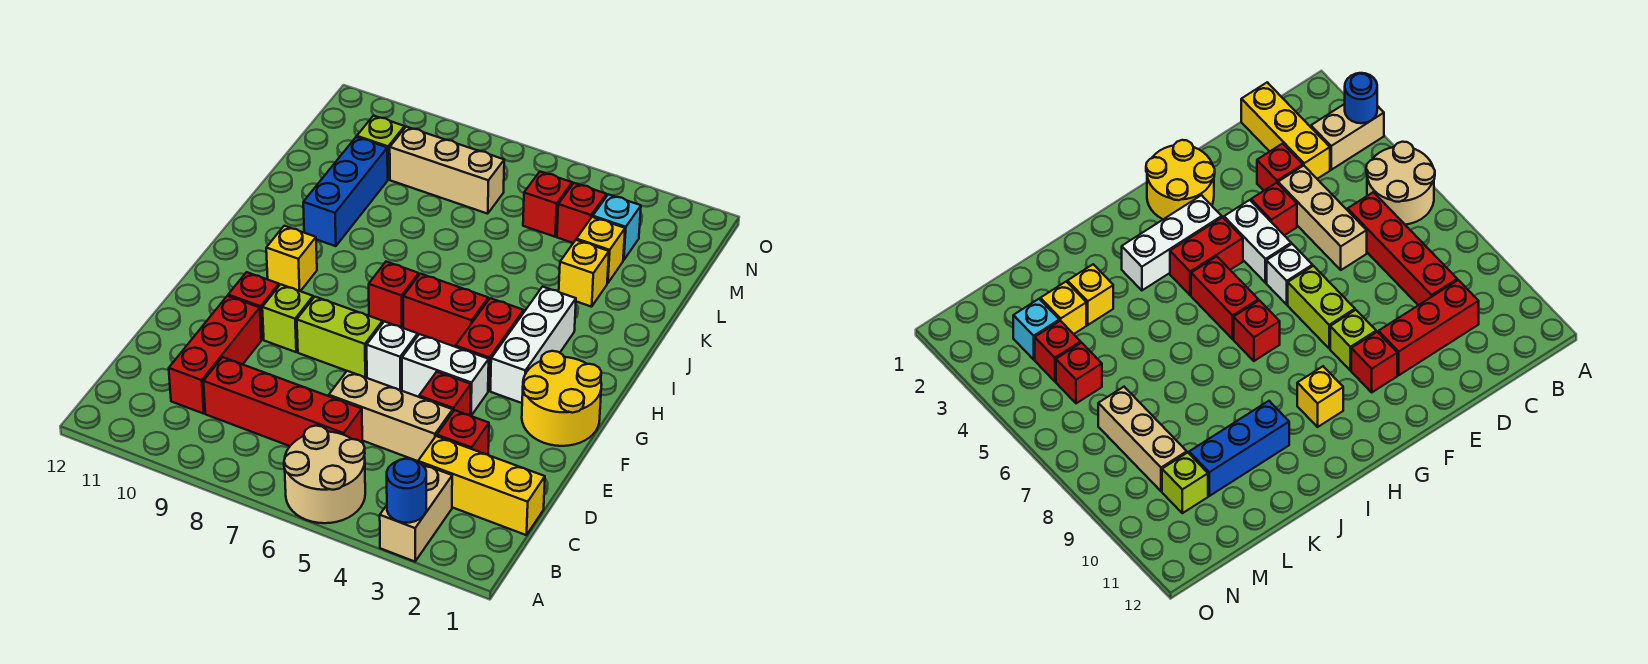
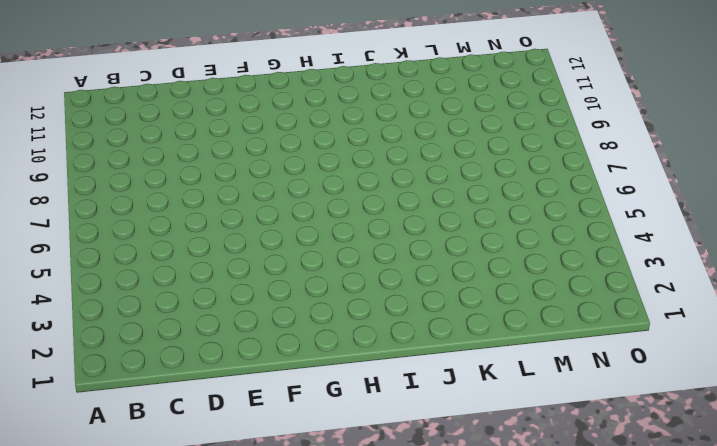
none -> tan 1x2 brick [380,464,452,562]
none -> tan 2x2 round brick [284,426,365,523]
none -> yellow 1x3 brick [418,436,545,535]

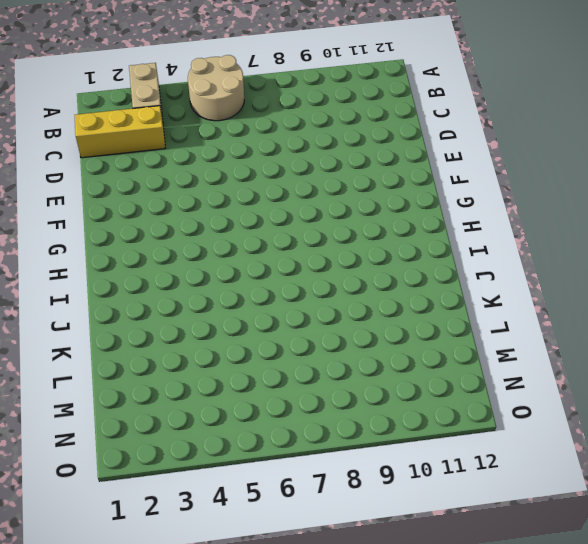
none -> red 1x4 brick [203,357,362,446]
none -> red 1x3 brick [169,296,261,414]
none -> red 1x1 brick [437,410,489,455]

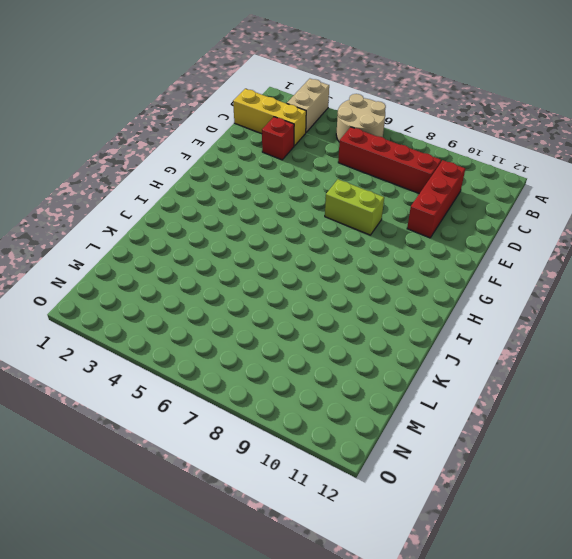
none -> tan 1x3 brick [329,371,453,461]
none -> red 1x1 brick [419,372,471,415]
none -> yellow 2x2 round brick [522,351,602,446]

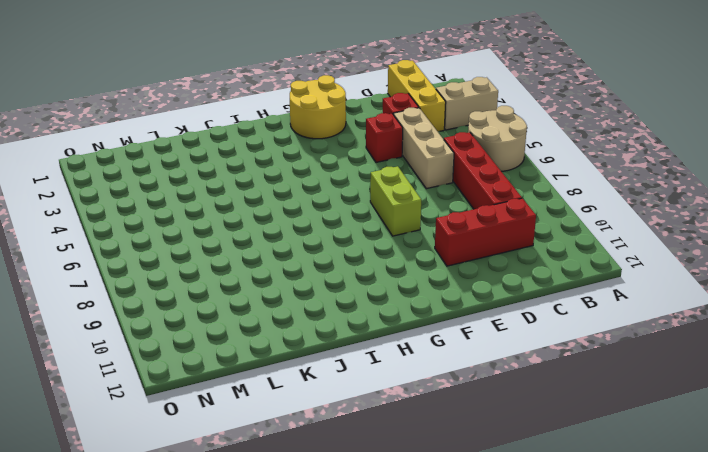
none -> white 1x2 brick [402,334,489,416]
none -> white 1x1 brick [367,321,418,390]
none -> lime 1x1 brick [262,284,313,352]

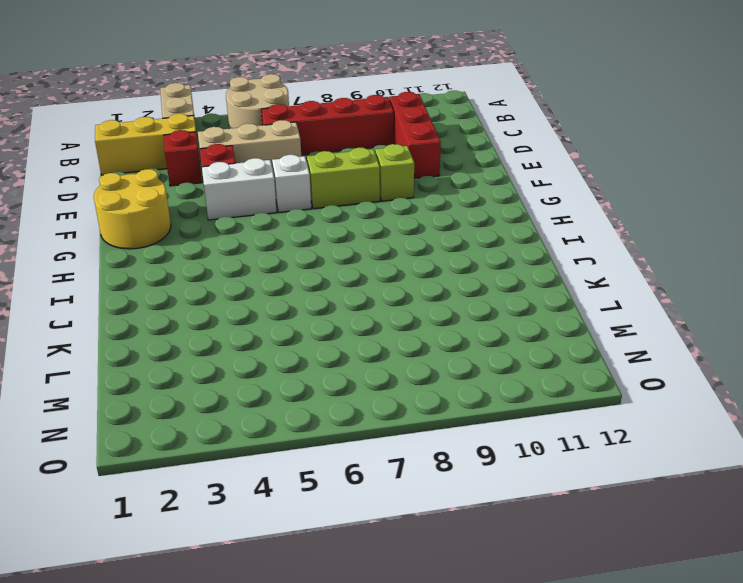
none -> red 1x1 brick [228,272,279,340]
none -> white 1x3 brick [490,287,576,403]
none -> red 1x2 brick [456,298,524,391]

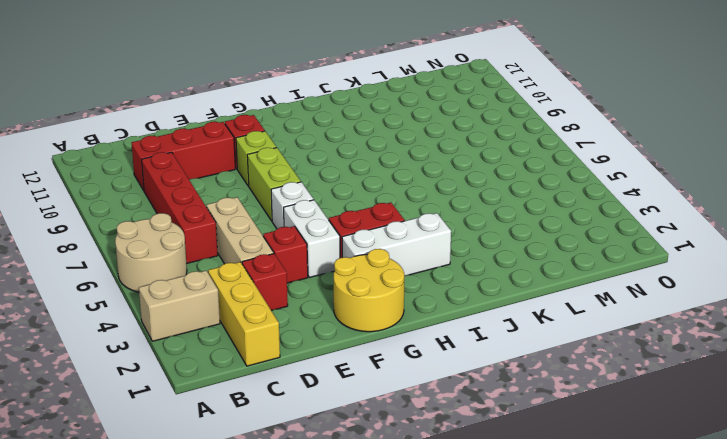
none -> red 1x2 brick [403,274,488,347]
none -> red 1x1 brick [369,262,419,328]
none -> yellow 1x1 brick [266,226,317,291]

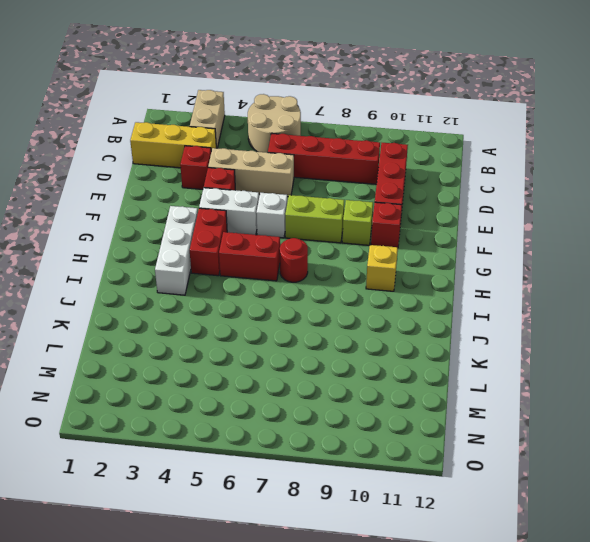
red 1x1 round brick [280,238,308,282] -> red 1x1 brick [369,262,419,328]
none -> yellow 2x2 round brick [522,351,602,446]
none -> blue 1x3 brick [303,137,388,246]
none -> yellow 1x1 brick [559,240,609,307]

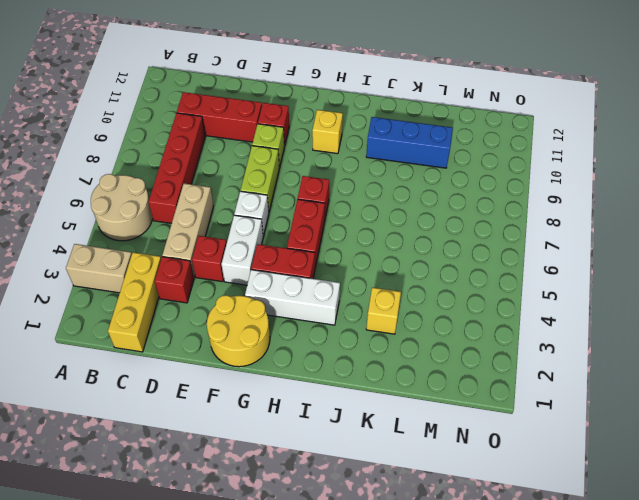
none -> yellow 1x1 brick [576,217,625,283]
none -> cyan 1x1 brick [593,194,641,260]
none -> red 1x1 brick [557,183,606,243]

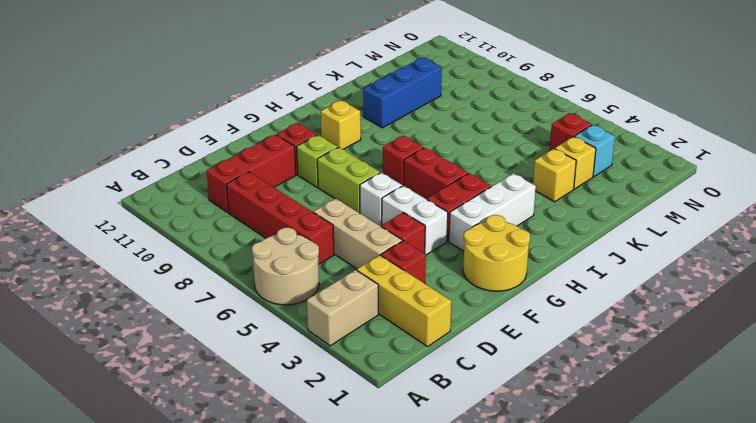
none -> red 1x1 brick [523,172,572,237]
none -> tan 1x3 brick [390,127,504,214]
none -> lime 1x1 brick [357,116,405,179]

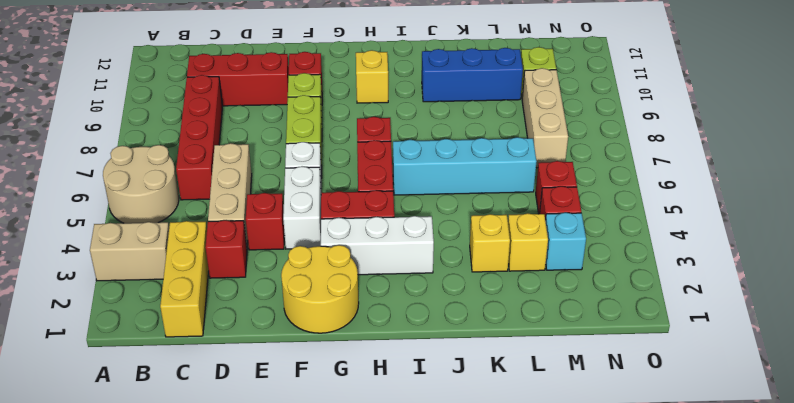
cyan 1x4 brick [393,137,537,195] -> none
none -> blue 1x1 round brick [387,459,426,523]

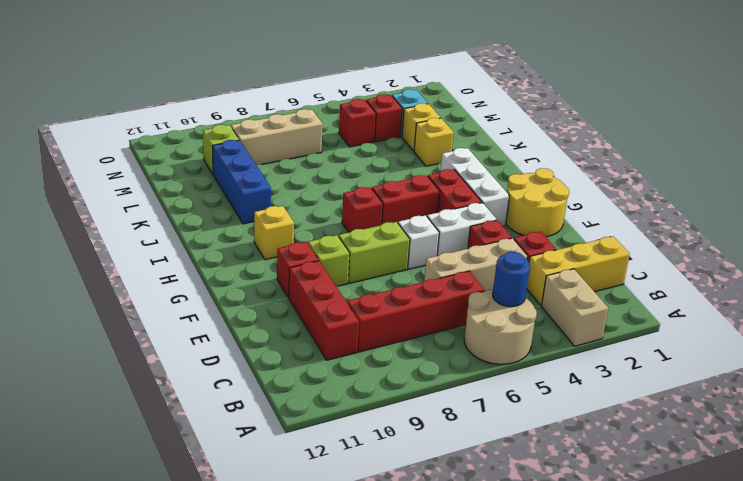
blue 1x1 round brick [493,252,530,307] -> blue 1x1 round brick moved to [387,459,426,523]

